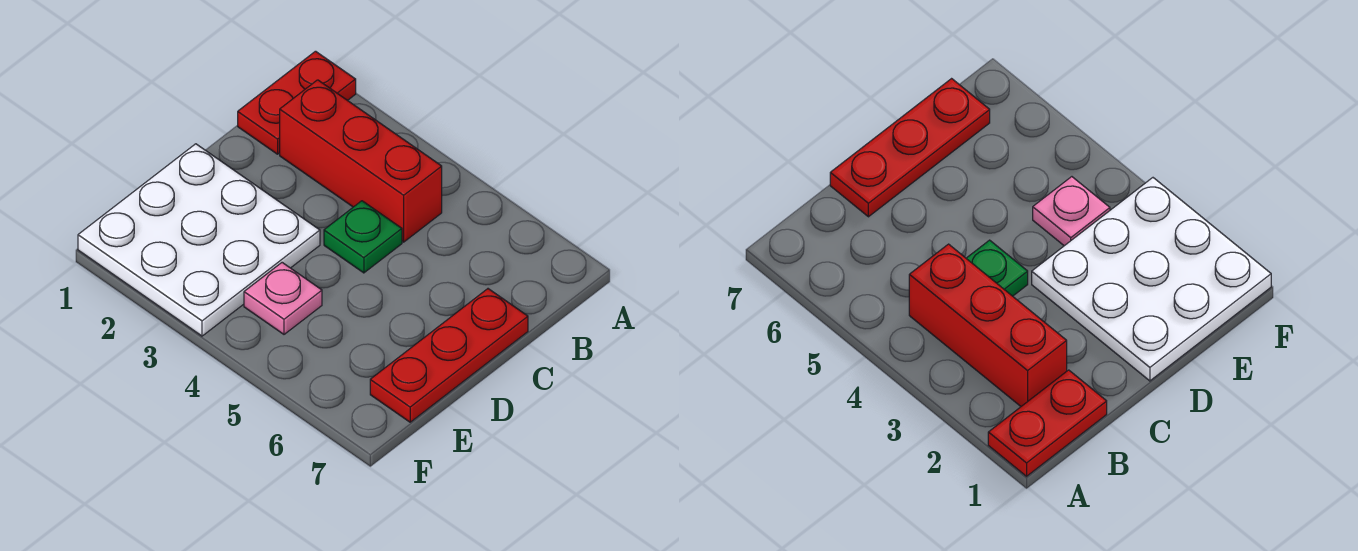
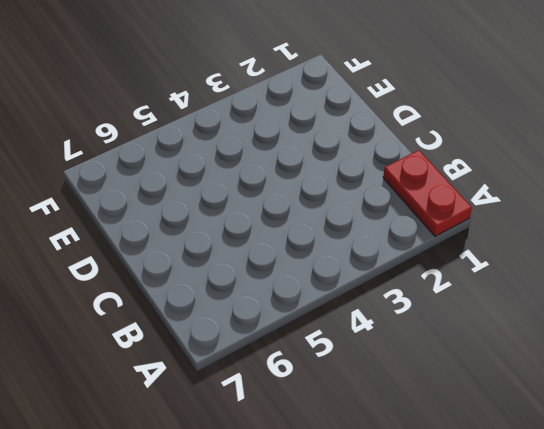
none -> red 1x3 brick [280,80,442,242]
none -> green 1x1 plate [324,201,402,273]

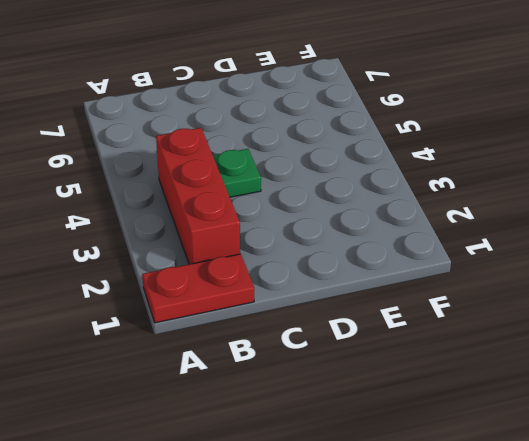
none -> red 1x3 plate [370,289,528,422]
none -> white 3x3 plate [78,144,320,336]

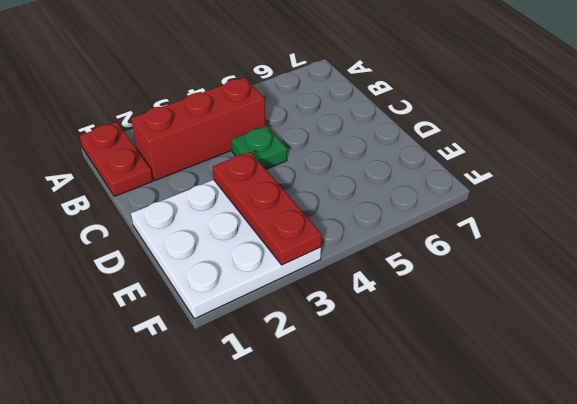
red 1x3 plate [212,152,322,265] -> red 1x3 plate moved to [370,289,528,422]
none -> pink 1x1 plate [244,263,322,334]

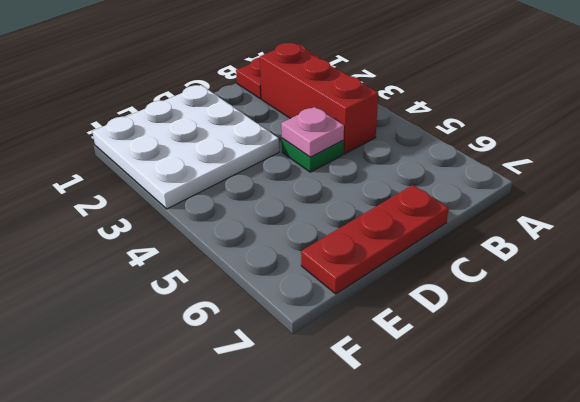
pink 1x1 plate [281,107,344,157] -> pink 1x1 plate moved to [244,263,322,334]

